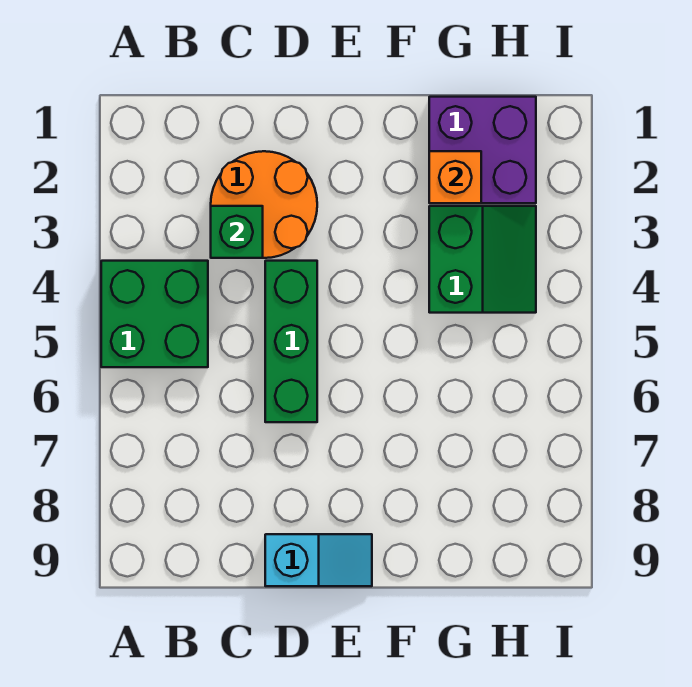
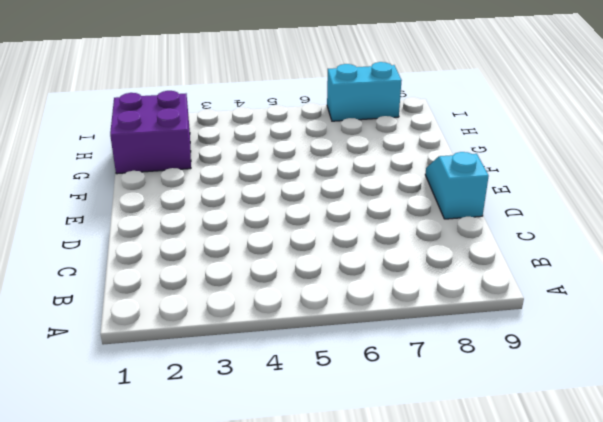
cyan 1x2 brick [327,62,402,121] -> none
none -> green 2x2 brick [101,261,208,367]
none -> orange 2x2 round brick [211,151,317,258]

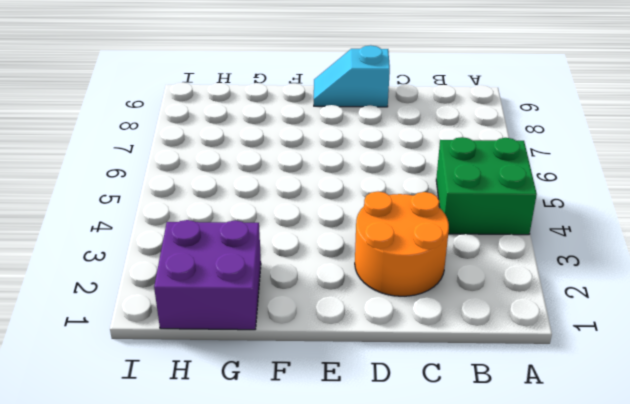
none -> green 1x3 brick [265,261,317,422]
none -> green 2x2 slope [429,206,536,313]

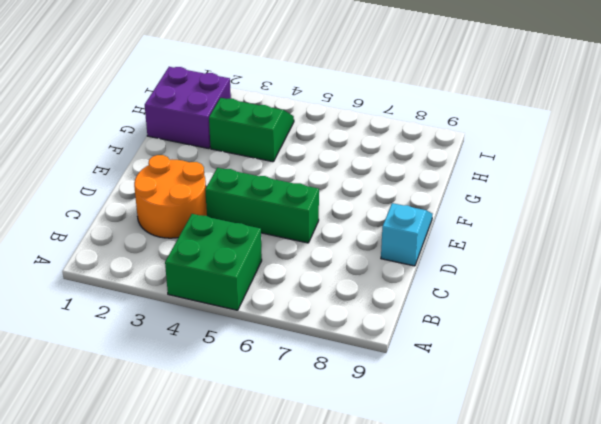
none -> green 1x1 brick [211,206,263,258]
none -> orange 1x1 brick [429,151,481,203]

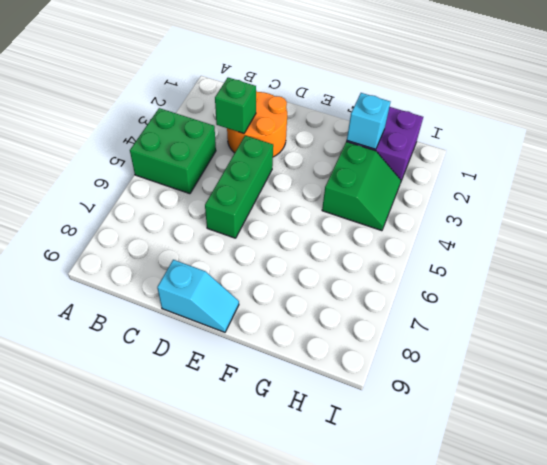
cyan 1x1 brick [347,93,390,149] -> orange 1x1 brick [429,151,481,203]

